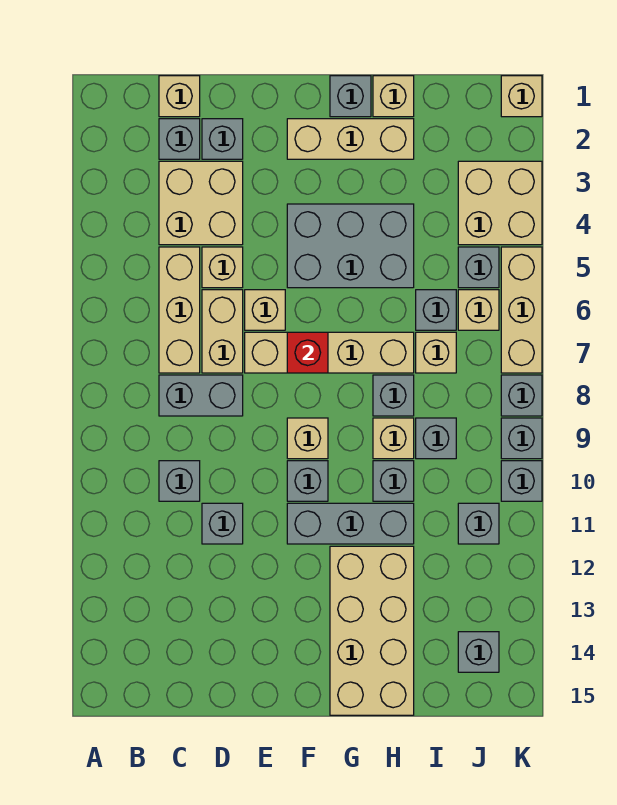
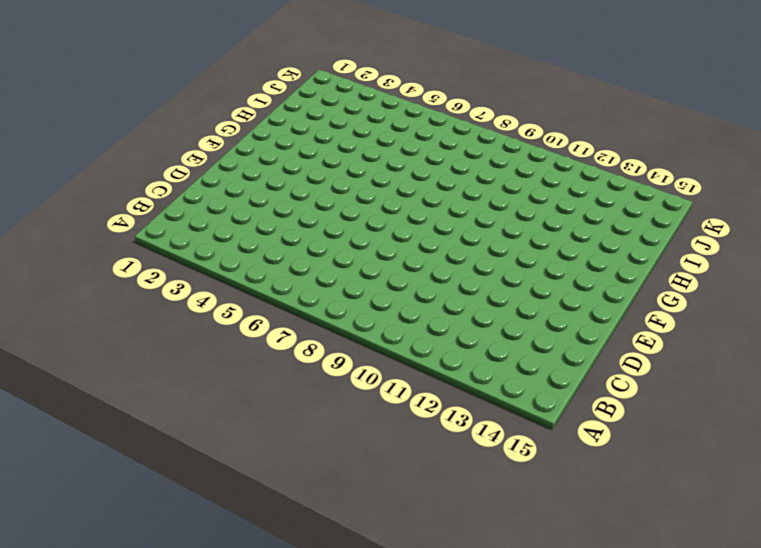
none -> tan 1x1 brick [159,76,200,117]
none -> grey 1x1 brick [159,119,200,159]
none -> tan 2x2 brick [159,161,243,245]
none -> tan 1x3 brick [159,247,200,373]

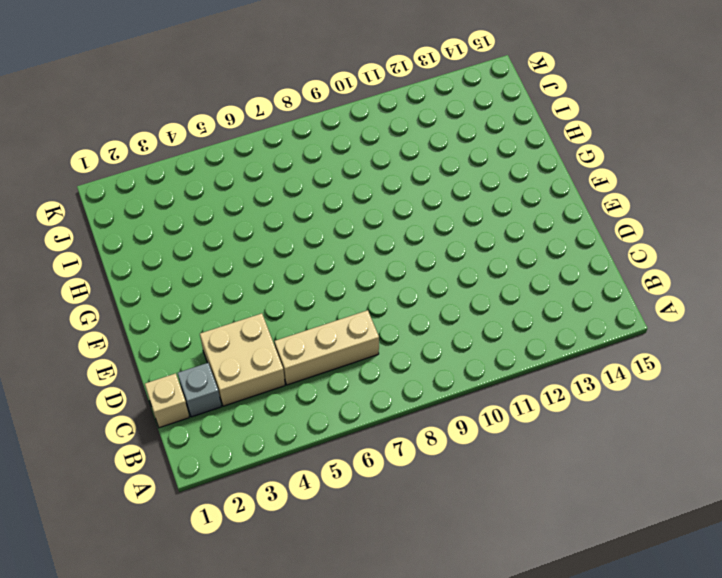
none -> grey 1x2 brick [159,375,243,416]
none -> grey 1x1 brick [159,461,200,501]
none -> grey 1x1 brick [202,119,243,159]
none -> tan 1x1 brick [202,247,243,288]

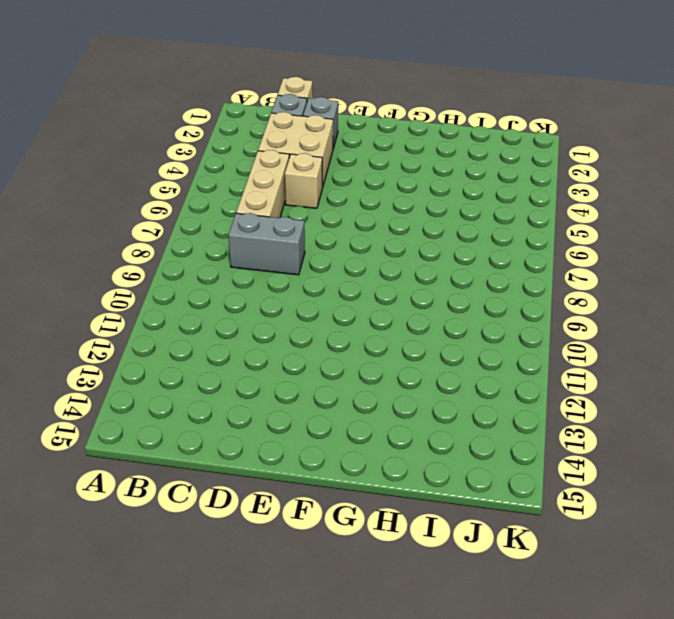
none -> grey 1x1 brick [159,461,200,501]
none -> tan 1x2 brick [202,290,243,373]
none -> grey 1x1 brick [202,503,243,544]
none -> tan 1x1 brick [245,290,285,330]

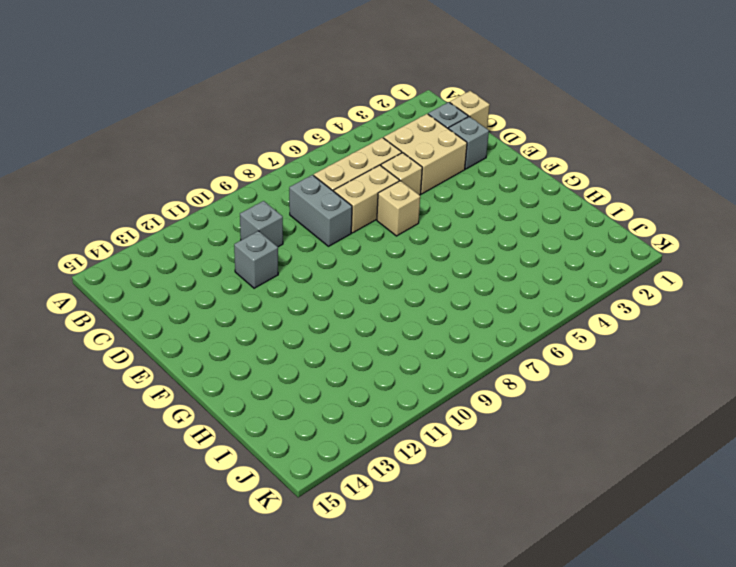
none -> tan 1x4 brick [245,332,414,373]
none -> tan 1x3 brick [287,119,414,159]
none -> grey 2x3 brick [287,204,414,288]
none -> tan 1x1 brick [287,418,328,459]

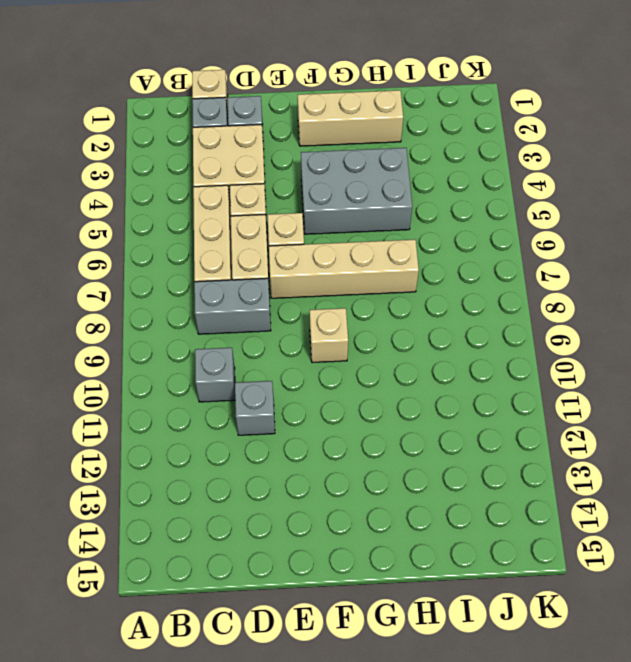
none -> grey 1x1 brick [287,461,328,501]
none -> grey 1x3 brick [287,503,414,544]
none -> grey 1x1 brick [330,76,371,117]
none -> tan 2x4 brick [330,546,414,715]

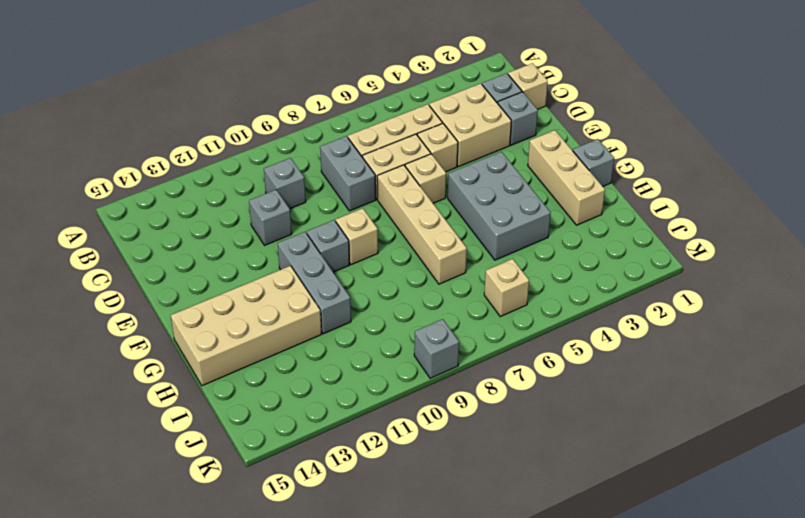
none -> tan 1x1 brick [373,76,414,117]
none -> grey 1x1 brick [373,375,414,416]
none -> tan 1x1 brick [373,418,414,459]
none -> grey 1x1 brick [373,461,414,501]

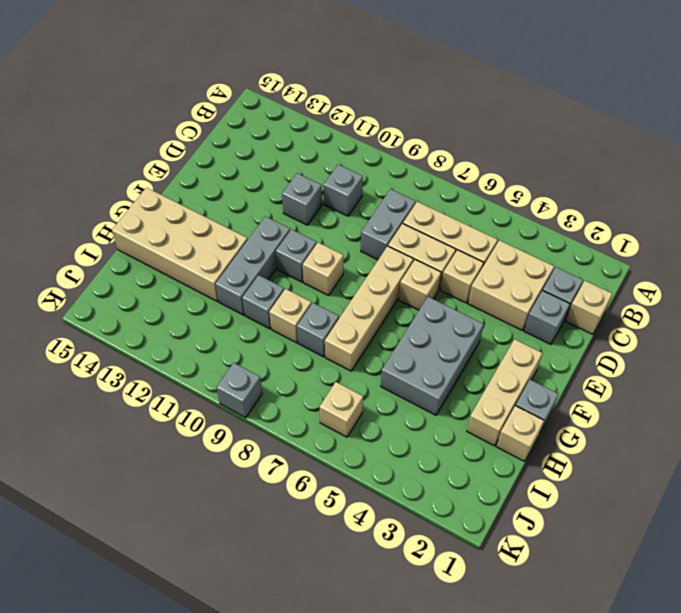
none -> grey 1x1 brick [416,290,456,330]
none -> tan 1x1 brick [416,332,456,373]
none -> grey 1x1 brick [416,418,456,459]
none -> tan 2x2 brick [458,161,542,245]

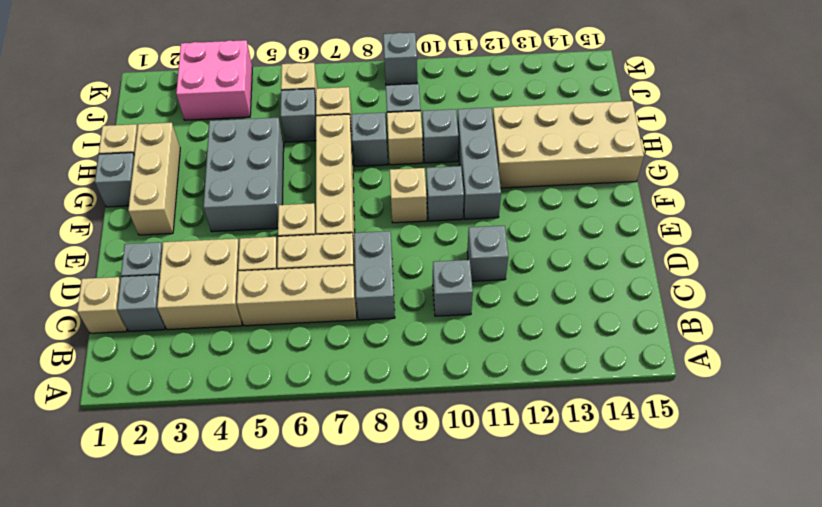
pink 2x2 brick [176,40,252,120] -> tan 2x2 brick [458,161,542,245]
none -> grey 1x1 brick [458,247,499,288]
none -> grey 1x1 brick [458,503,499,544]
none -> grey 1x1 brick [458,632,499,672]
none -> tan 1x1 brick [501,76,542,117]

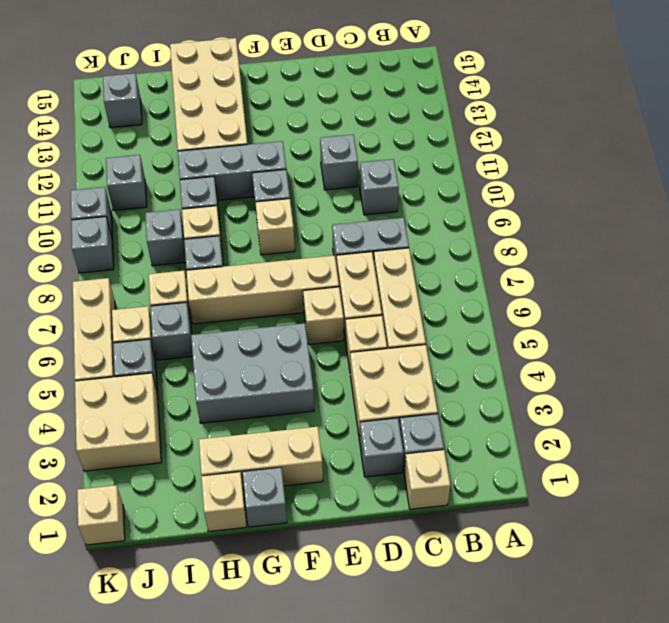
none -> grey 1x1 brick [501,375,542,416]
none -> red 1x1 brick [287,332,328,373]

